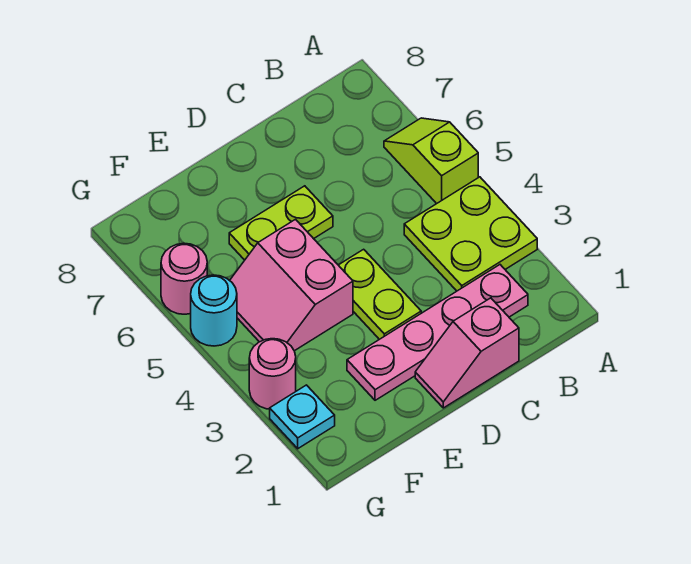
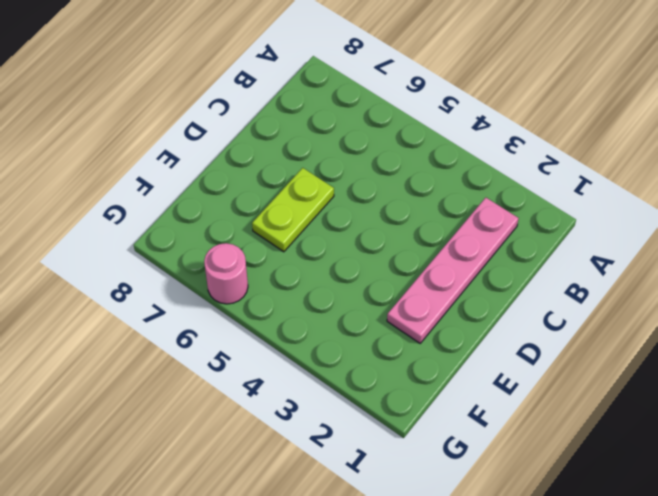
none -> lime 2x2 plate [404,177,537,291]
none -> lime 1x2 slope [384,118,478,204]

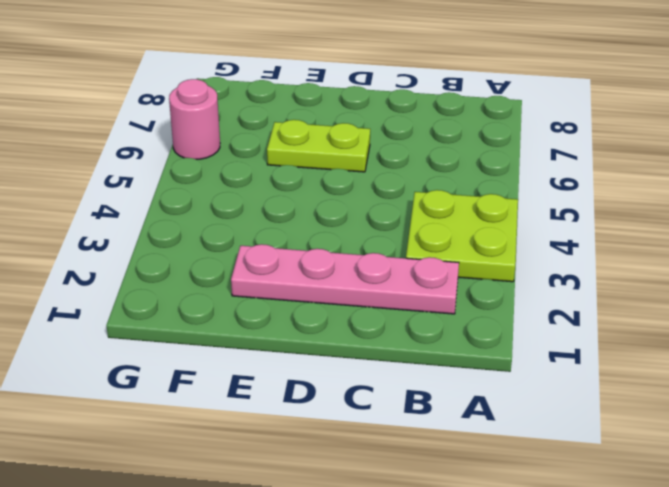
none -> lime 1x2 slope [384,118,478,204]
none -> pink 1x2 slope [415,298,519,408]

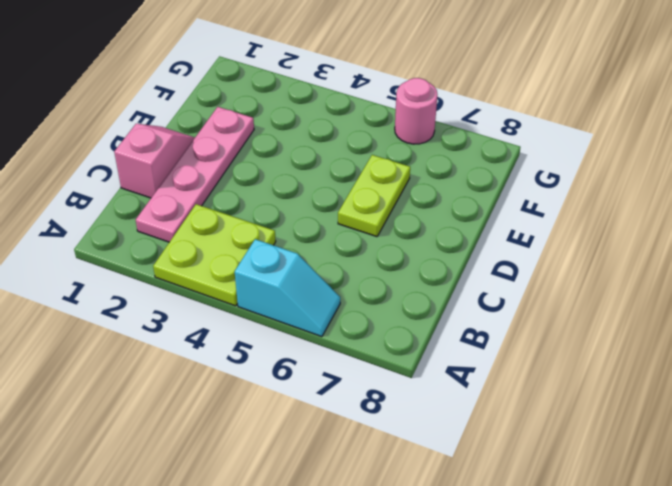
cyan 1x2 slope [235,239,340,337] -> lime 1x2 slope [384,118,478,204]
none -> lime 1x2 plate [339,249,421,339]
none -> pink 2x2 slope [230,219,353,351]

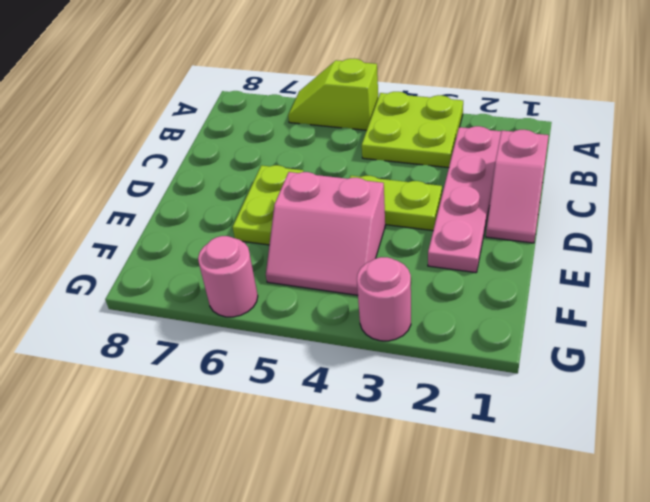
none -> cyan 1x1 plate [270,385,335,449]
none -> cyan 1x1 round brick [191,275,237,346]

